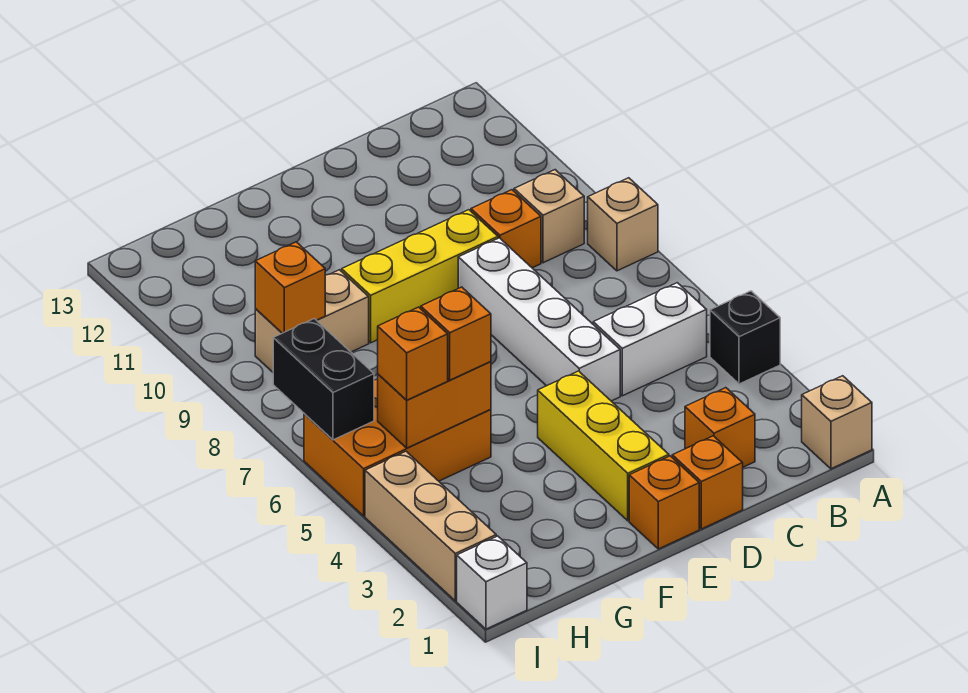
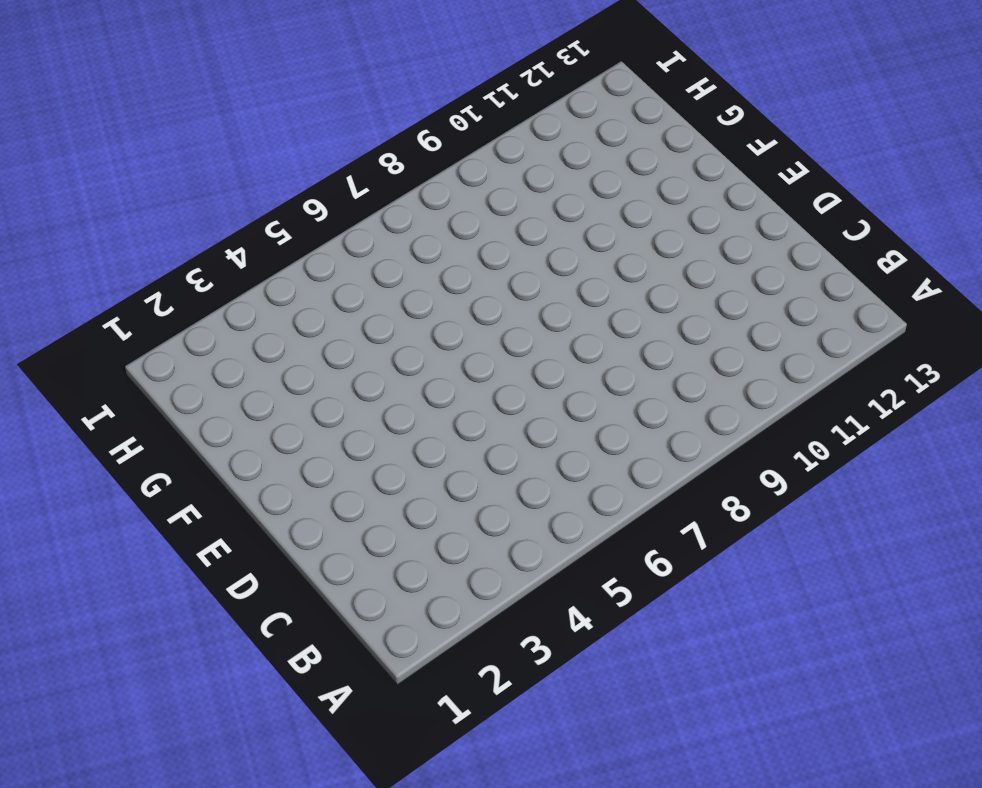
none -> tan 1x1 brick [802,376,872,469]
none -> black 1x1 brick [710,291,780,384]
none -> tan 1x1 brick [588,178,658,271]

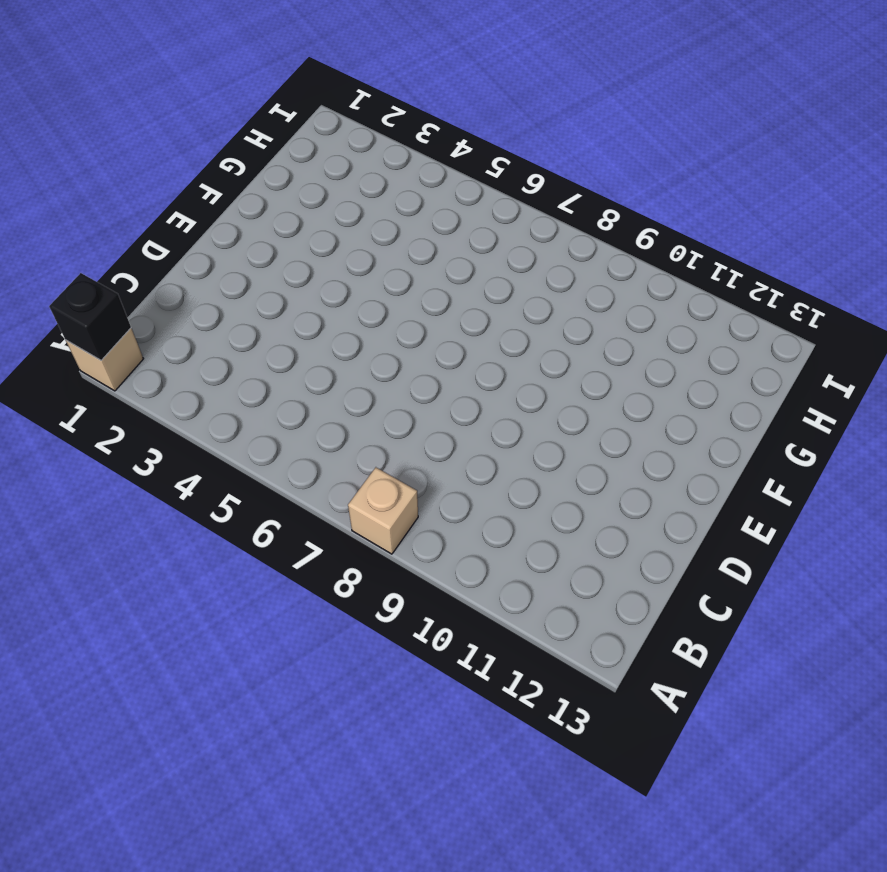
black 1x1 brick [49,273,131,360] -> black 1x1 brick moved to [710,291,780,384]
none -> white 1x2 brick [593,283,707,396]
none -> tan 1x1 brick [514,170,584,263]
none -> orange 1x1 brick [685,388,755,467]

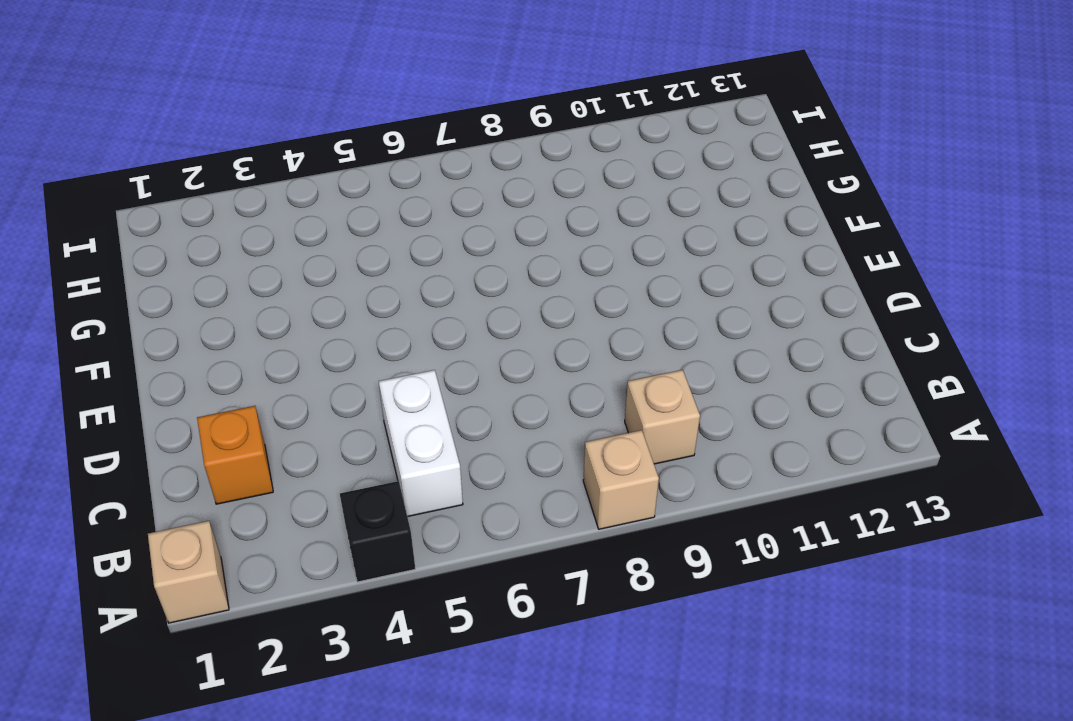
none -> orange 1x1 brick [471,190,541,268]
none -> orange 1x1 brick [672,436,743,529]
none -> white 1x4 brick [458,238,620,401]

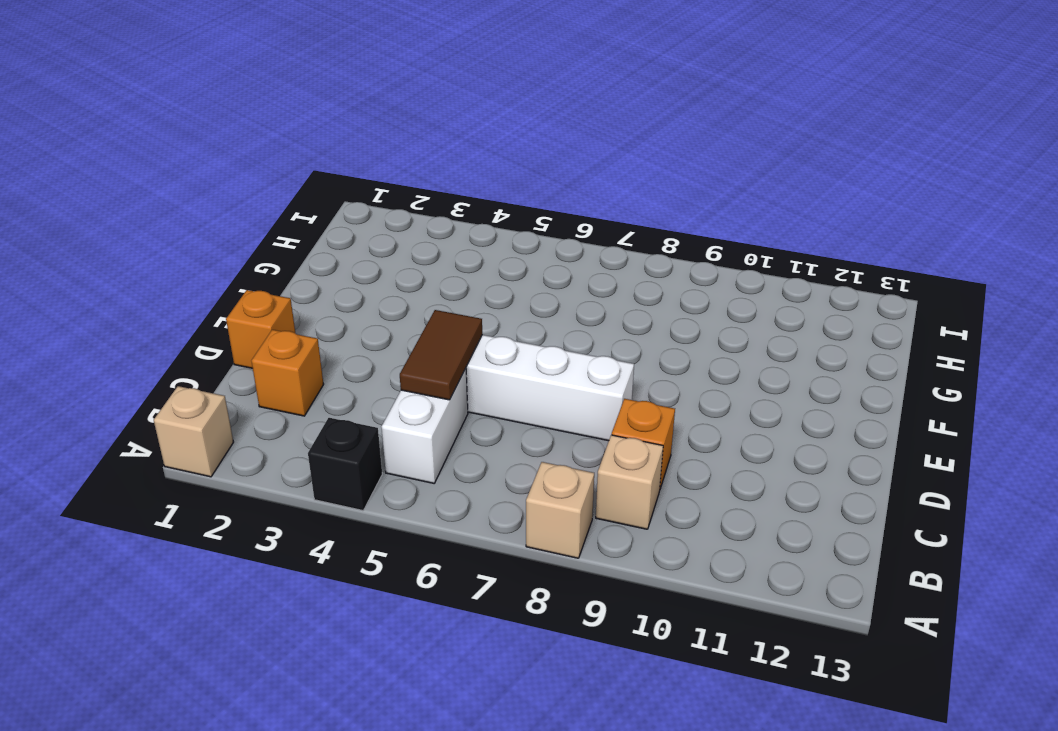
brown 1x2 tile [400,310,482,400] -> none
none -> yellow 1x3 brick [342,210,498,343]
none -> orange 1x1 brick [629,456,699,549]
none -> yellow 1x3 brick [538,371,669,521]

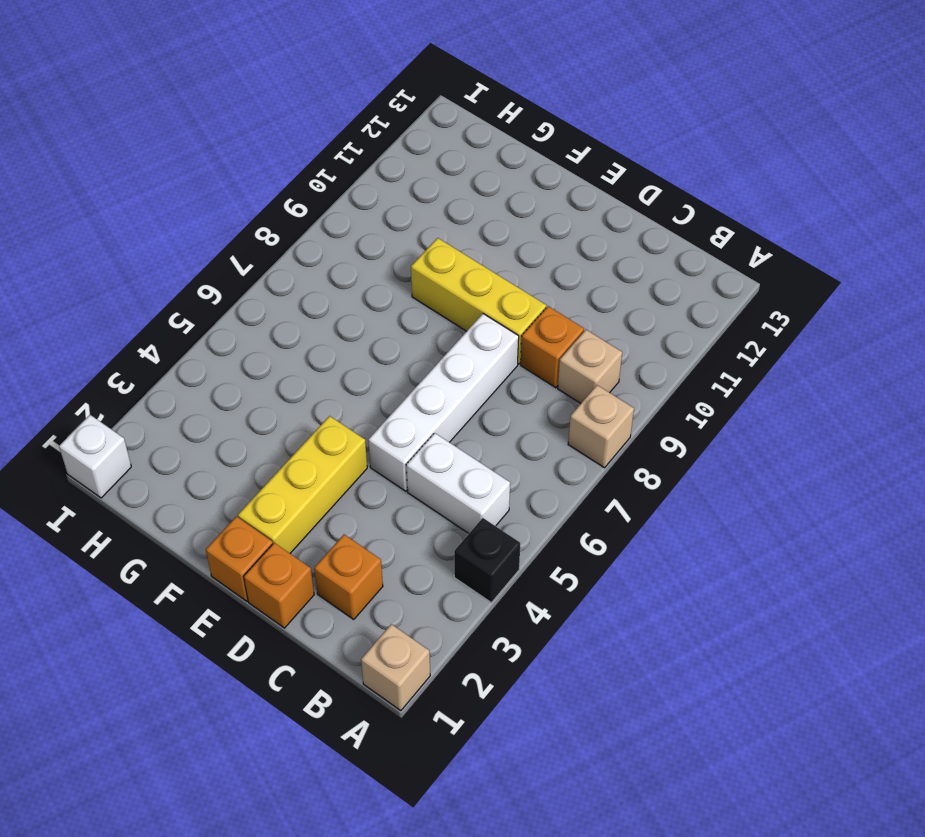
none -> orange 2x3 brick [304,379,491,516]
none -> tan 1x2 brick [255,270,369,372]
none -> tan 1x3 brick [365,451,496,601]

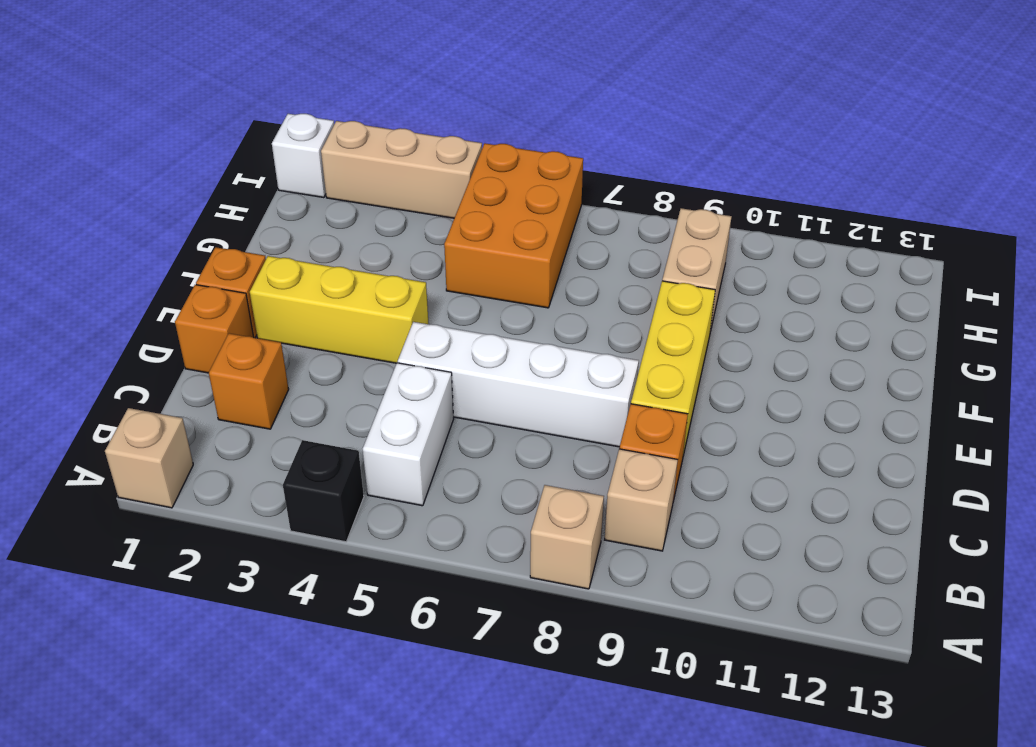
none -> orange 1x2 brick [378,362,491,448]
none -> orange 1x1 brick [255,242,325,333]
none -> black 1x2 brick [273,319,374,440]

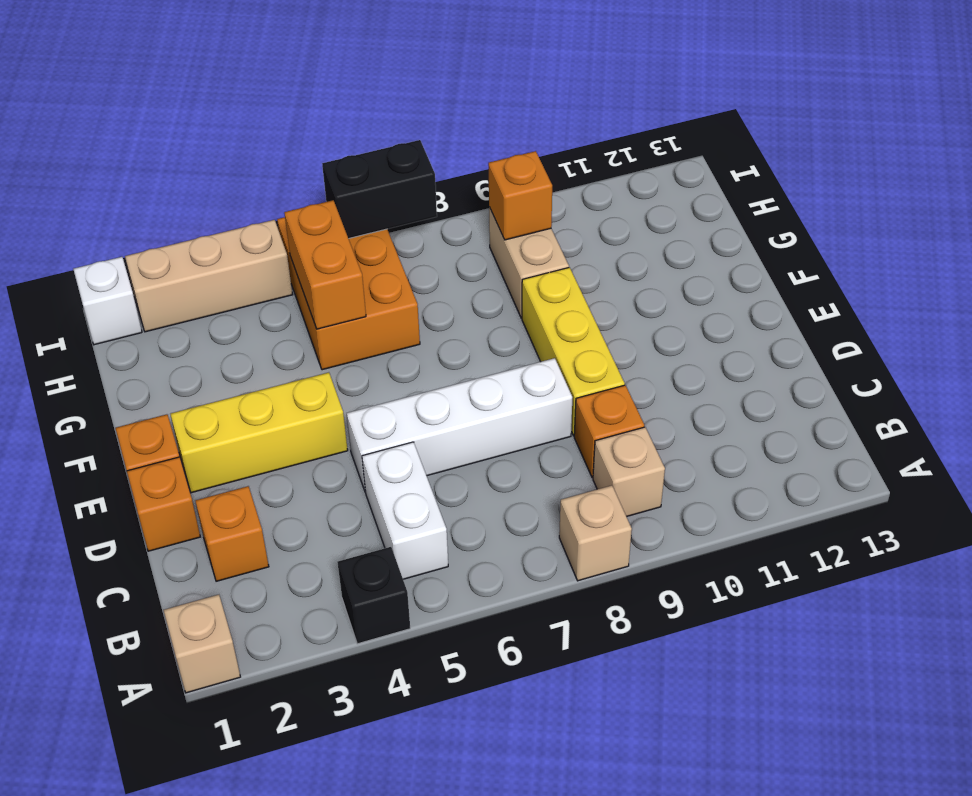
none -> orange 1x1 brick [421,287,491,380]
none -> orange 1x1 brick [378,307,448,400]

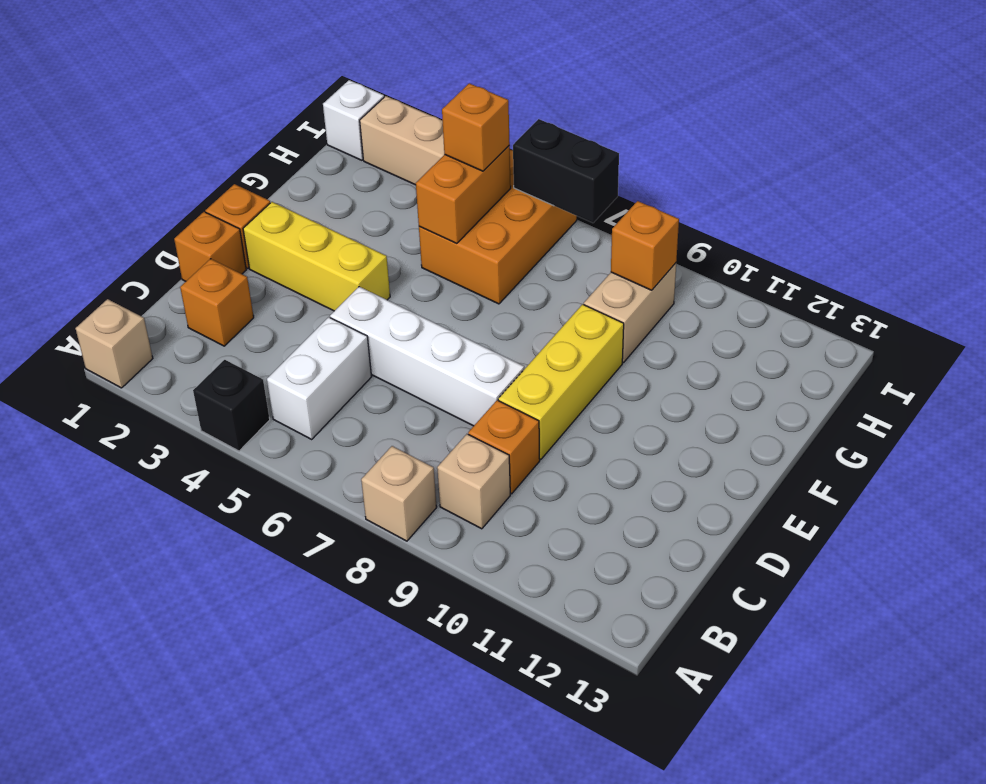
none -> orange 1x1 brick [421,287,491,380]

